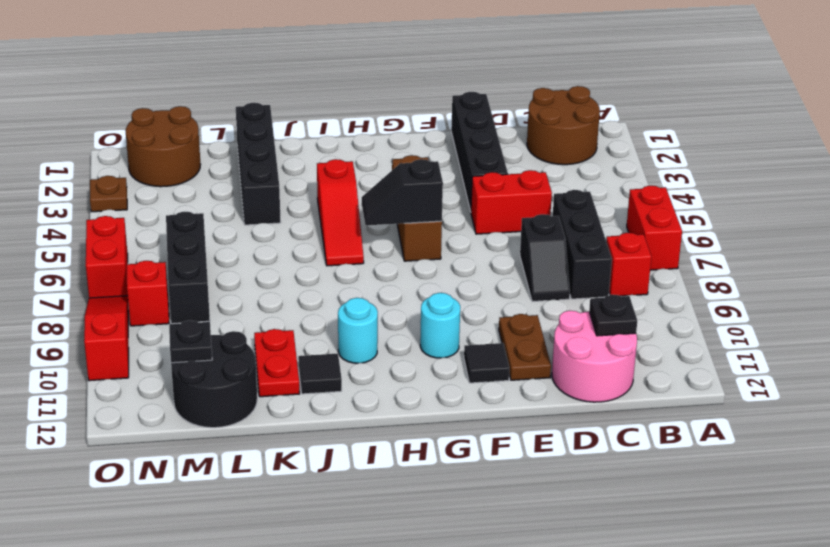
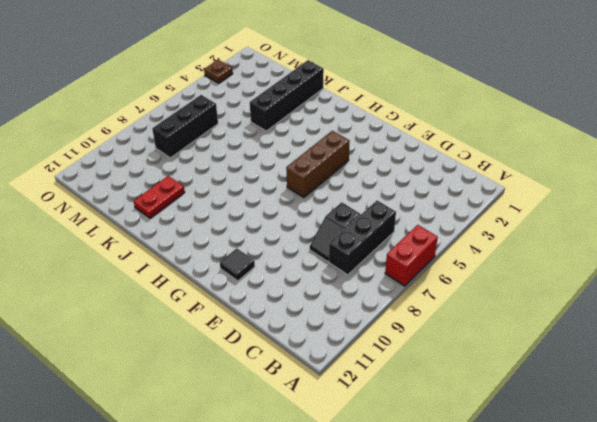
none -> brown 2x2 round brick [527,86,600,165]
none -> red 1x1 brick [606,233,651,296]
none -> pink 2x2 round brick [552,311,637,402]

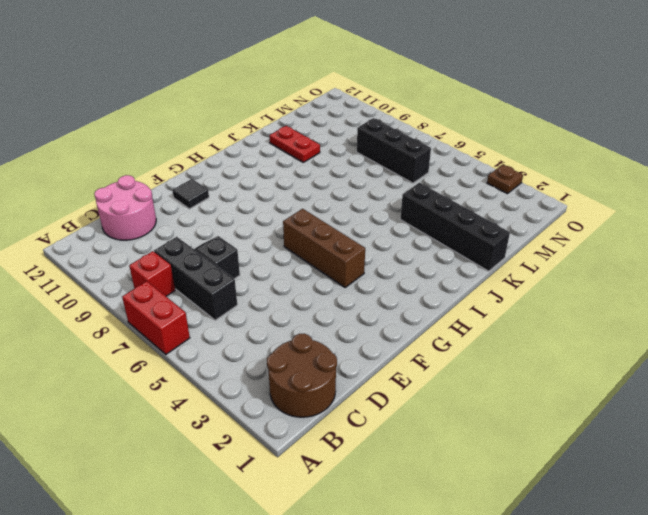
none -> red 1x2 brick [471,170,552,234]
none -> black 1x4 brick [451,92,508,211]
none -> brown 1x2 plate [499,314,551,380]

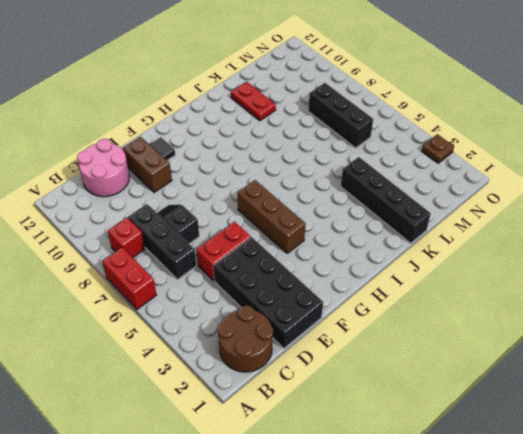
black 2x4 brick [213,237,323,348] -> black 1x4 brick [451,92,508,211]
brown 1x2 brick [123,137,172,192] -> brown 1x2 plate [499,314,551,380]
none -> cyan 1x1 round brick [420,293,460,358]
none -> red 1x3 slope [317,159,364,266]
none -> cyan 1x1 round brick [338,298,378,363]

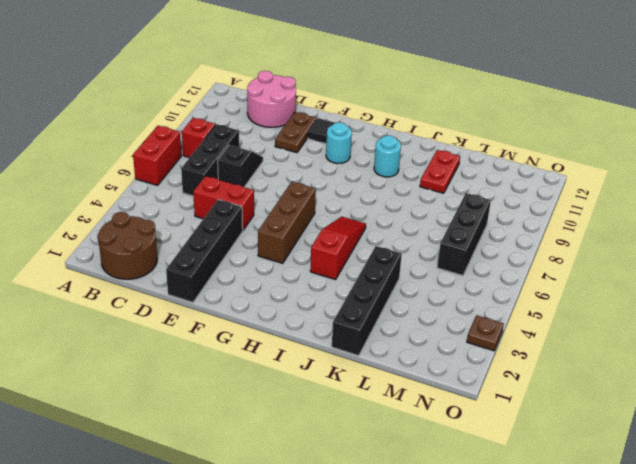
none -> black 1x1 tile [298,353,342,394]
none -> black 2x2 round brick [171,331,257,428]
none -> brown 2x2 round brick [126,106,201,187]

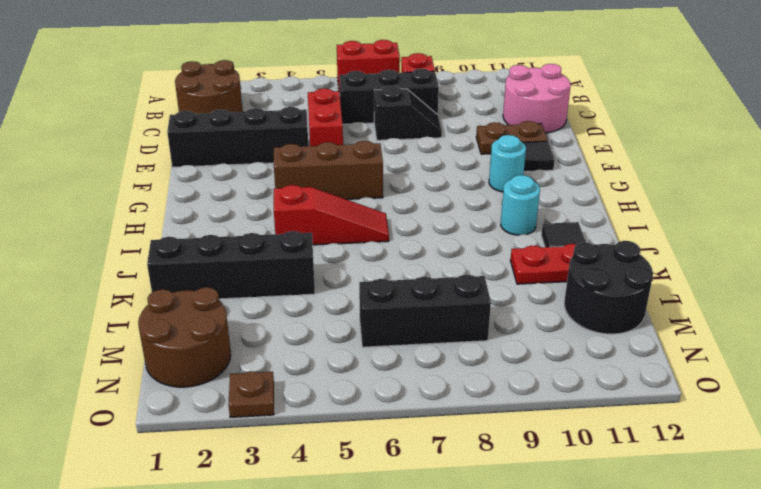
none -> red 1x1 brick [127,261,169,326]
none -> red 1x2 brick [86,216,128,298]
none -> red 1x3 slope [84,296,129,381]

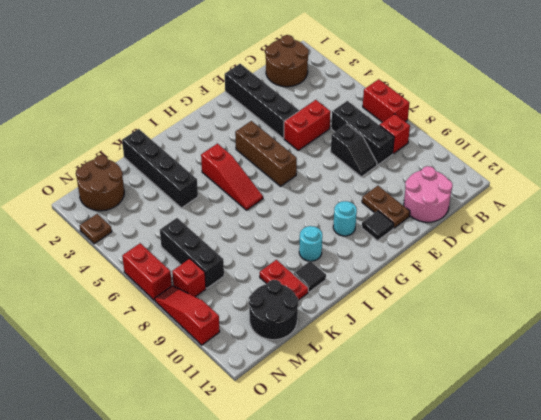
none -> black 1x1 plate [589,295,637,336]
none -> black 1x2 slope [362,159,443,225]
none -> black 1x1 plate [169,320,212,363]

